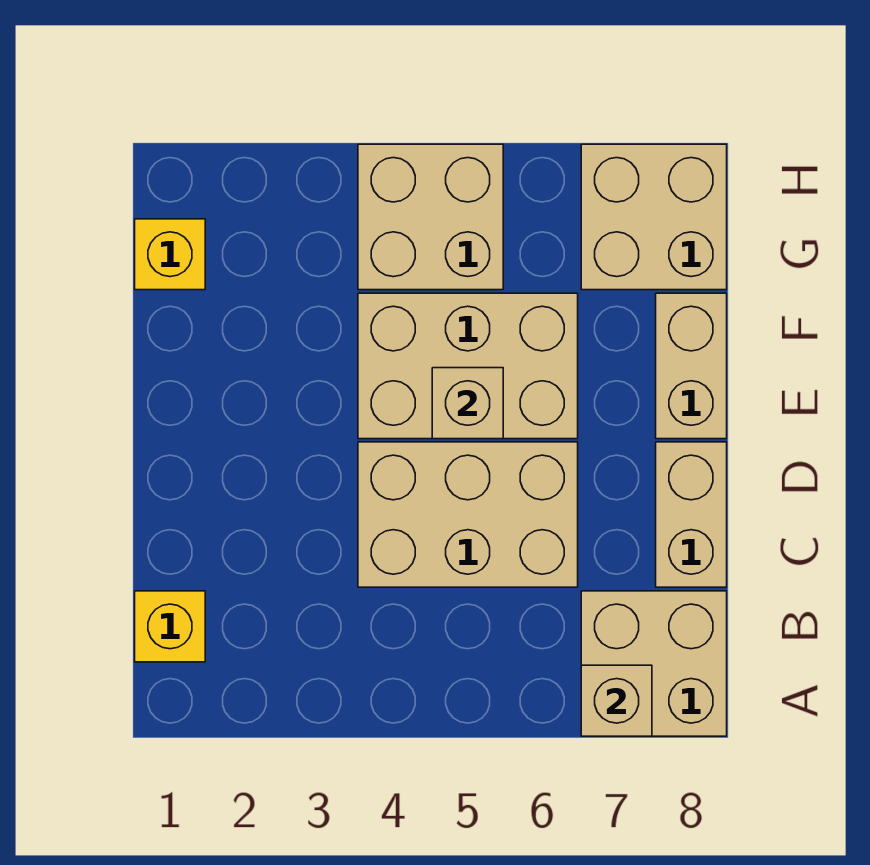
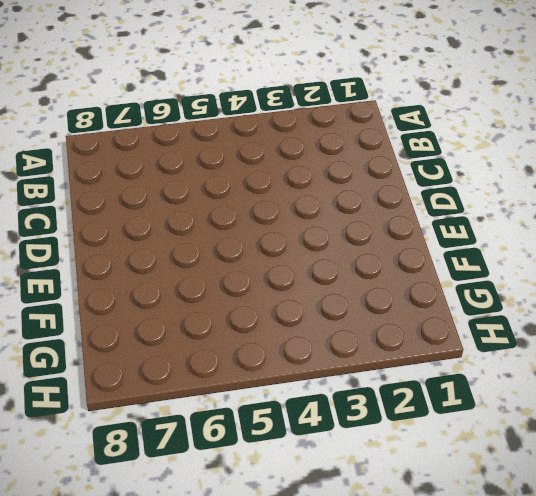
none -> tan 2x2 brick [581,591,727,736]
none -> yellow 1x1 brick [135,591,205,662]

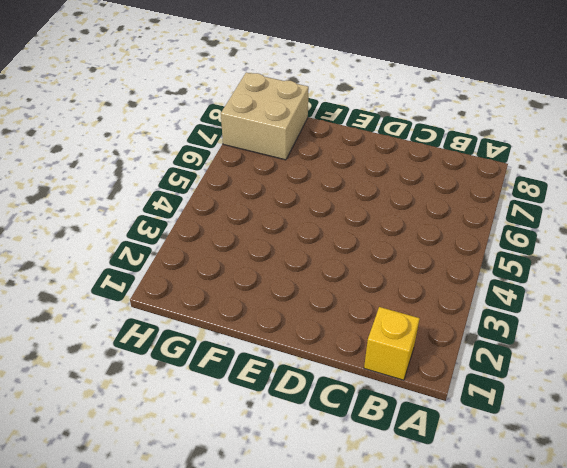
none -> tan 2x2 brick [581,591,727,736]
none -> tan 2x3 brick [358,442,578,587]

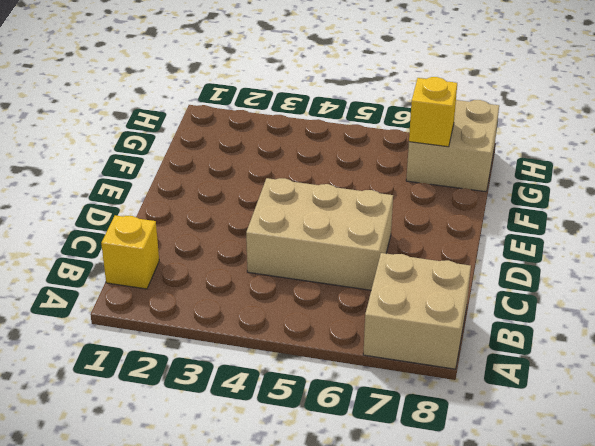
yellow 1x1 brick [409,77,457,147] -> yellow 1x1 brick moved to [135,219,205,290]
none -> tan 1x2 brick [656,442,727,587]
none -> tan 2x3 brick [358,293,578,439]

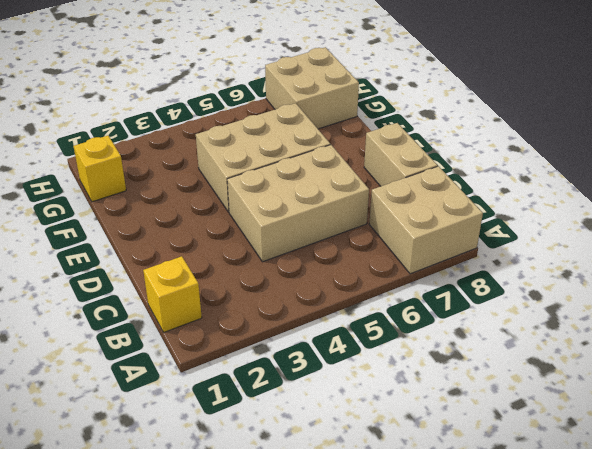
none -> tan 1x2 brick [656,293,727,439]
none -> tan 2x2 brick [358,144,503,290]

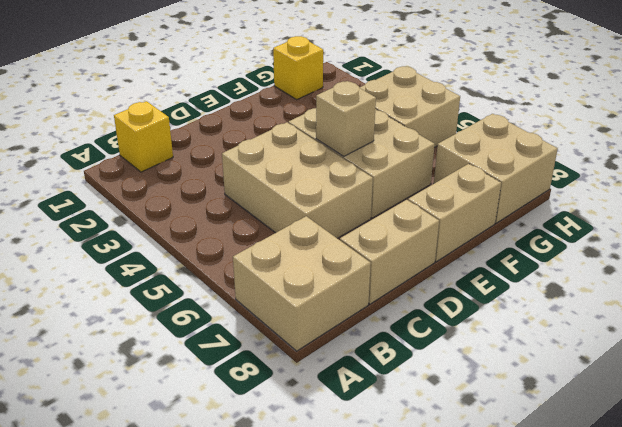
none -> tan 1x1 brick [581,665,652,736]

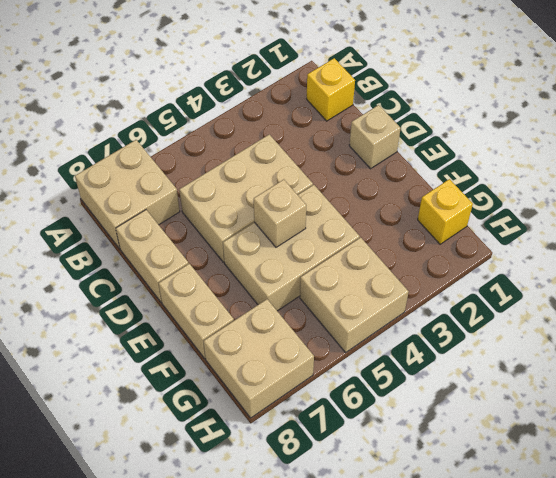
tan 1x1 brick [349,105,401,169] -> tan 1x1 brick moved to [581,665,652,736]

